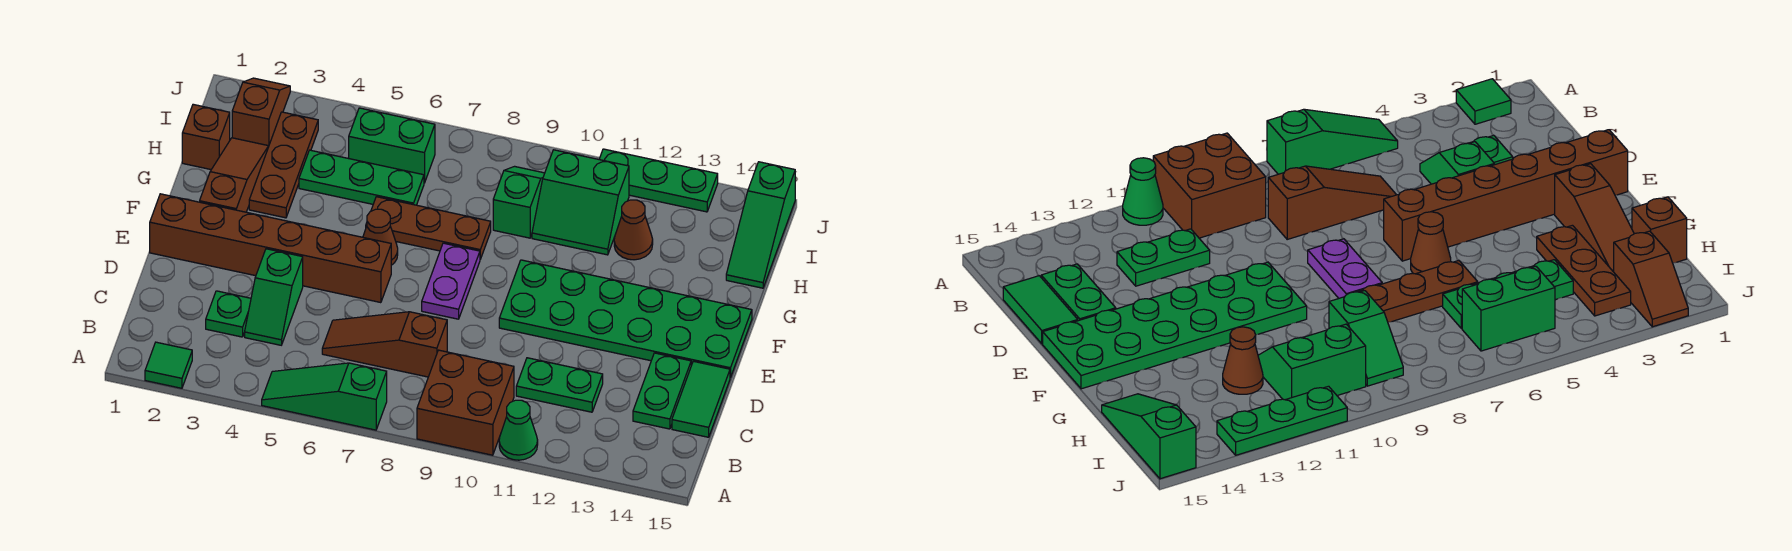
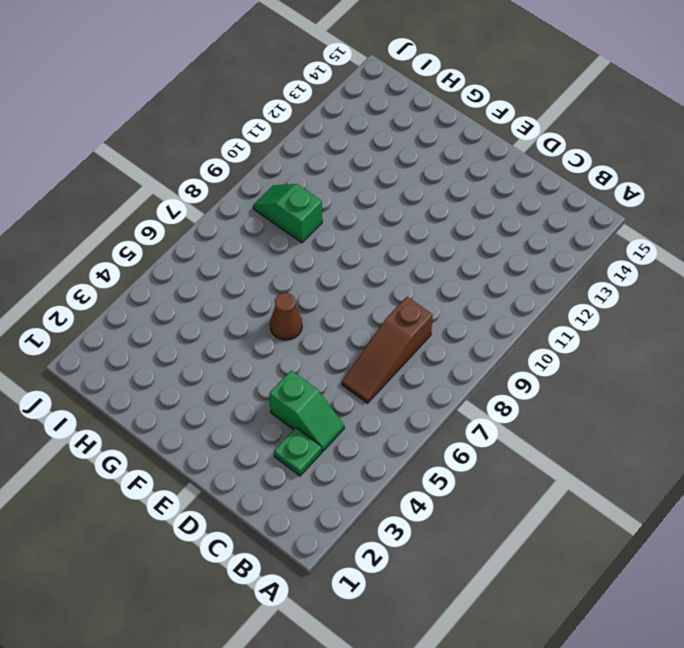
none -> green 1x1 tile [145,342,192,388]
none -> green 1x3 slope [262,363,387,430]
none -> brown 2x2 brick [417,350,514,455]

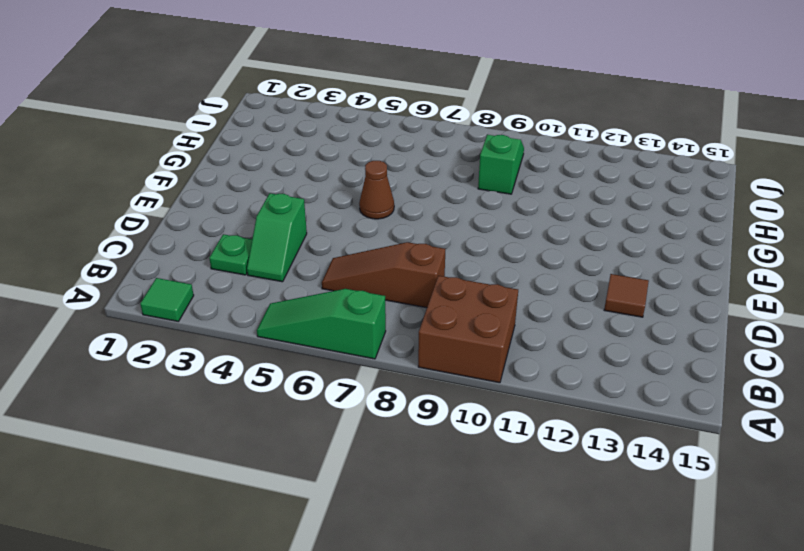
brown 1x1 tile [604,274,649,317] -> none
none -> green 1x1 cone [499,400,538,460]
none -> green 1x2 plate [516,358,603,412]
none -> green 1x2 plate [633,353,691,429]

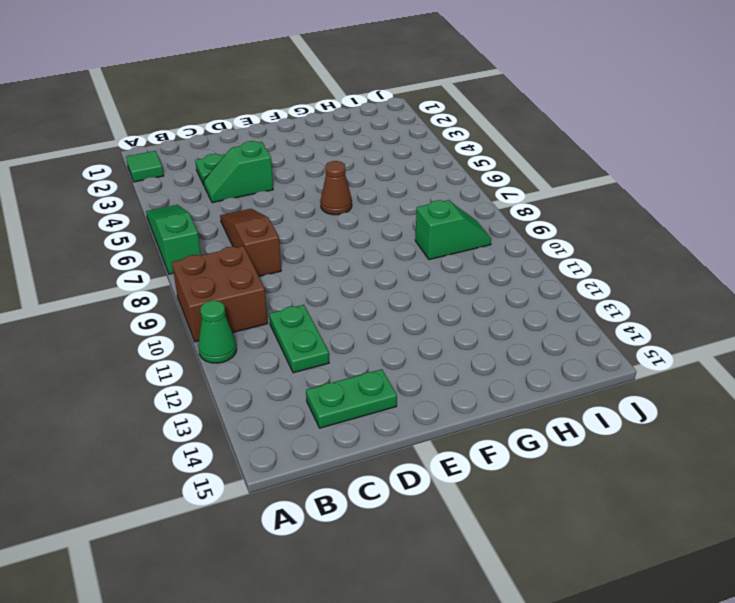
none -> green 1x2 tile [672,361,730,437]
none -> brown 1x6 brick [150,194,391,303]
none -> purple 1x2 plate [422,243,480,319]

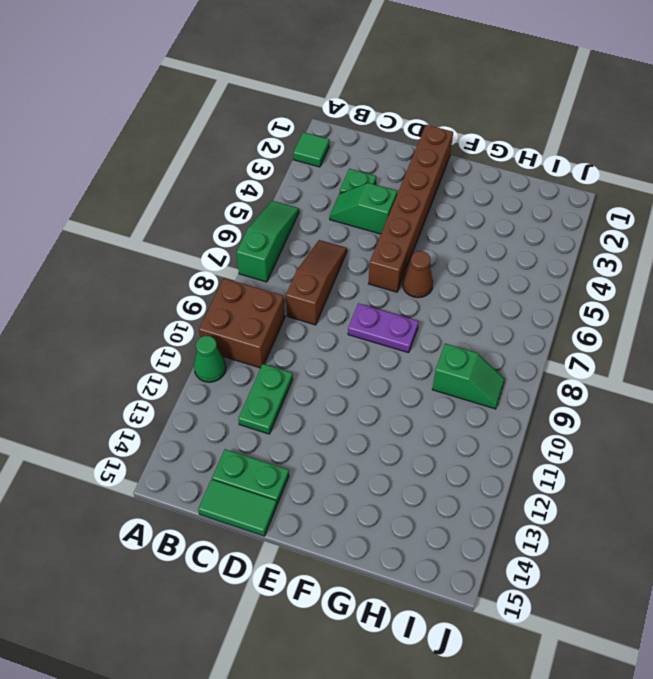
none -> green 2x6 plate [499,260,752,378]
none -> brown 1x3 slope [200,138,269,212]
none -> brown 1x3 plate [249,112,318,218]

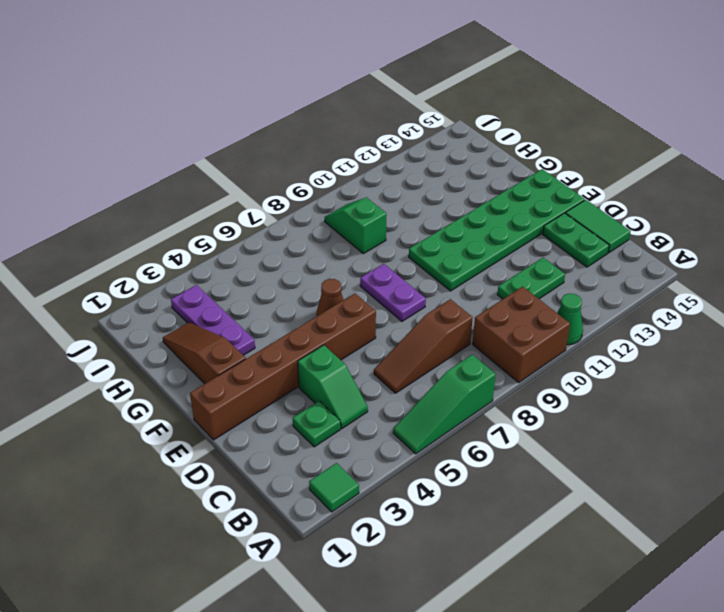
purple 1x3 plate [171,285,255,355] -> brown 1x3 plate [249,112,318,218]
none -> brown 1x3 plate [366,197,491,259]
none -> brown 1x1 brick [182,104,230,169]
none -> green 1x3 plate [299,150,424,205]

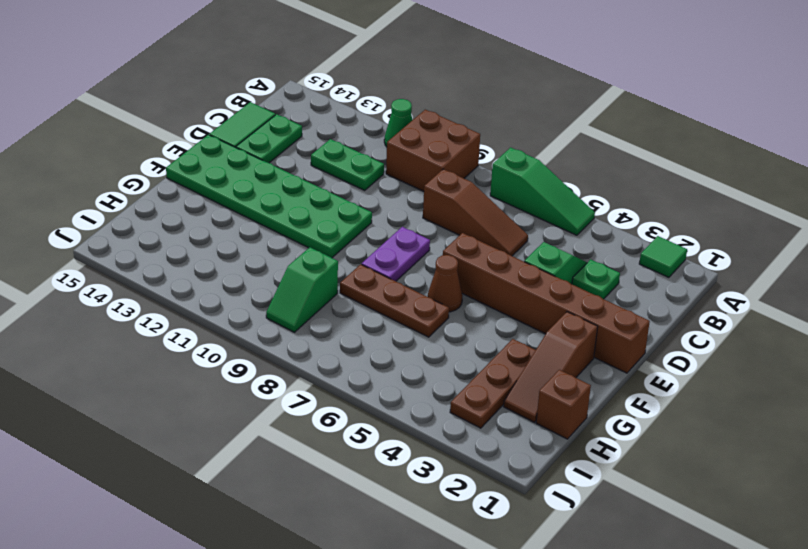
none -> green 1x3 plate [299,150,424,205]
none -> green 2x2 slope [532,150,629,255]
none -> brown 1x1 cone [614,200,653,260]

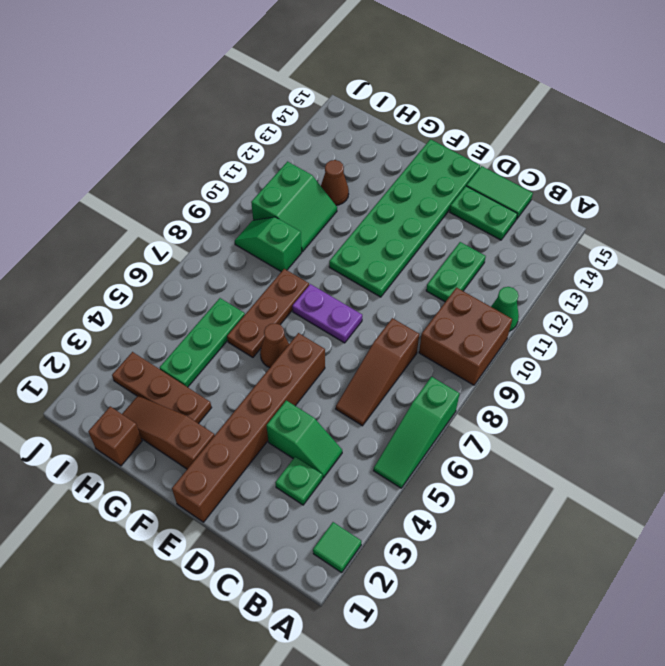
none -> green 1x3 slope [726,162,795,288]
none -> brown 1x2 slope [232,78,290,146]
none -> green 1x2 brick [349,108,435,183]

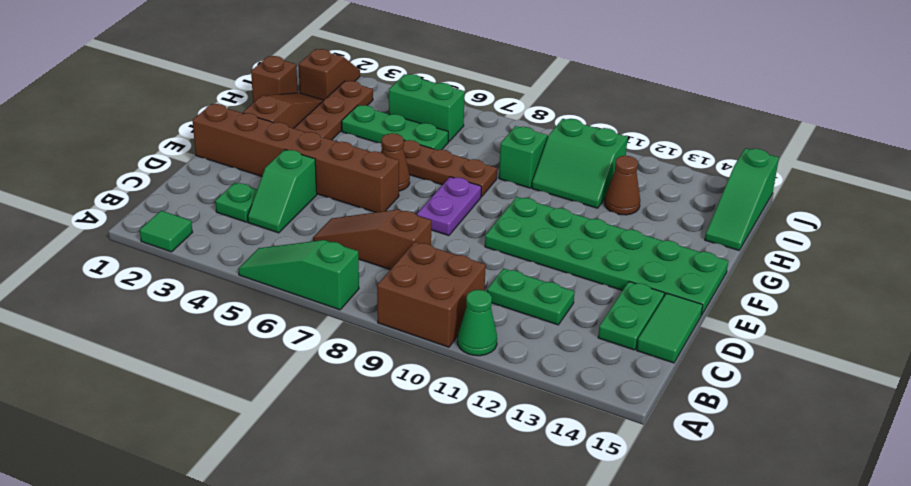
none -> green 1x3 plate [599,149,718,212]

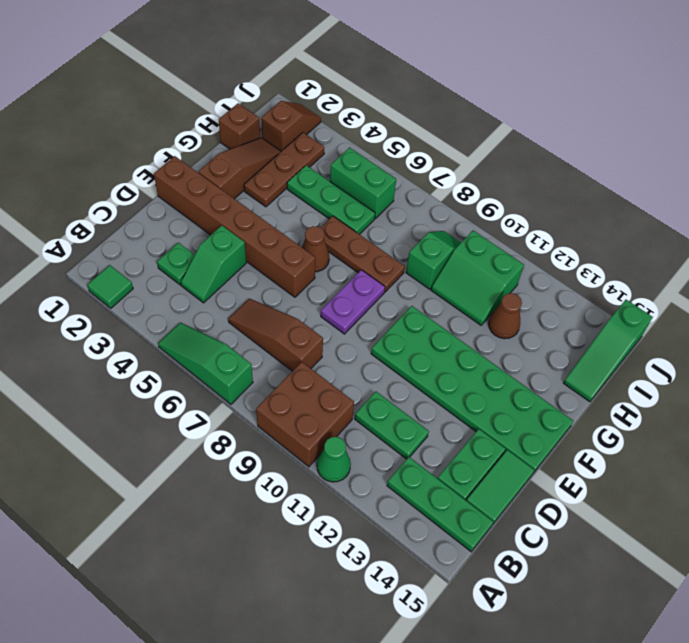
green 1x3 plate [387,457,493,551] -> green 1x3 plate moved to [599,149,718,212]

